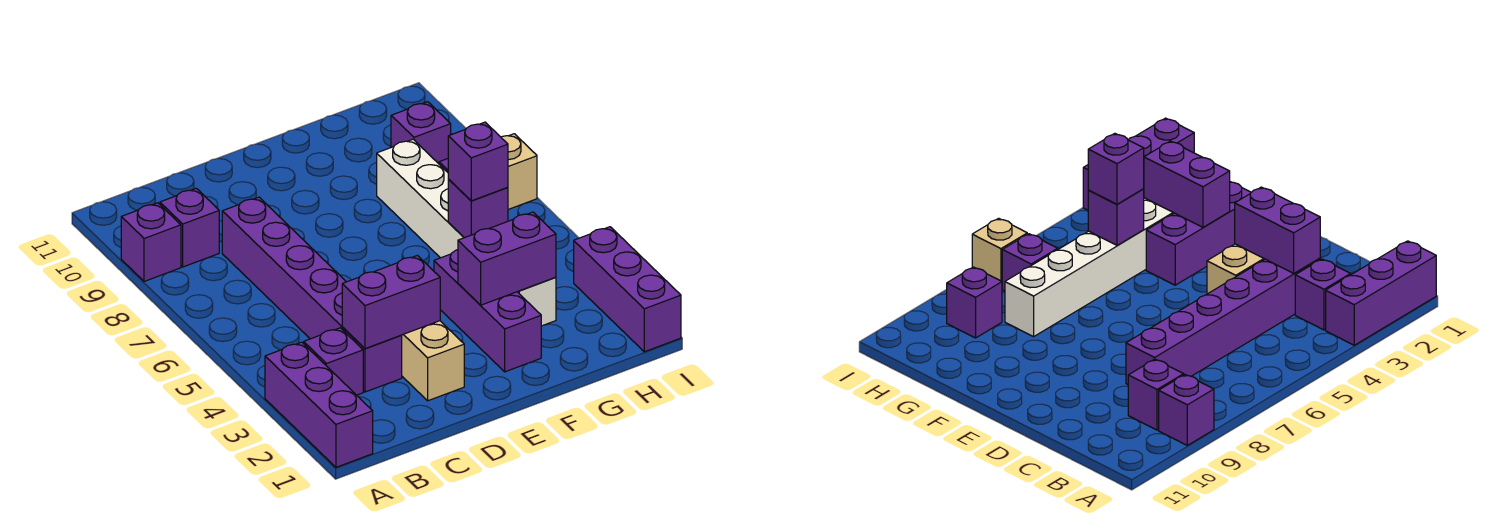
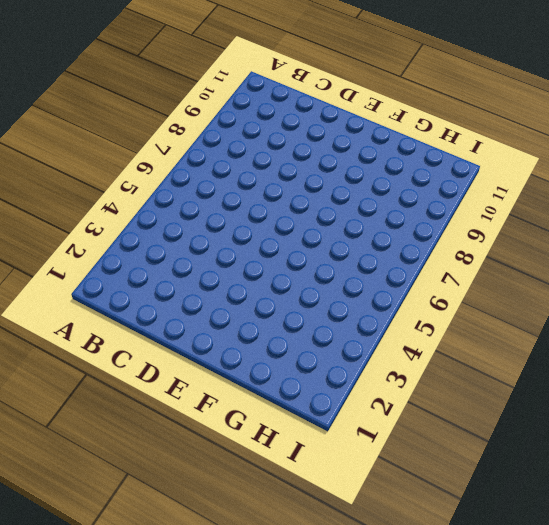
none -> purple 1x3 brick [265,342,373,467]
none -> purple 1x1 brick [121,203,181,281]
none -> purple 1x1 brick [304,328,363,395]

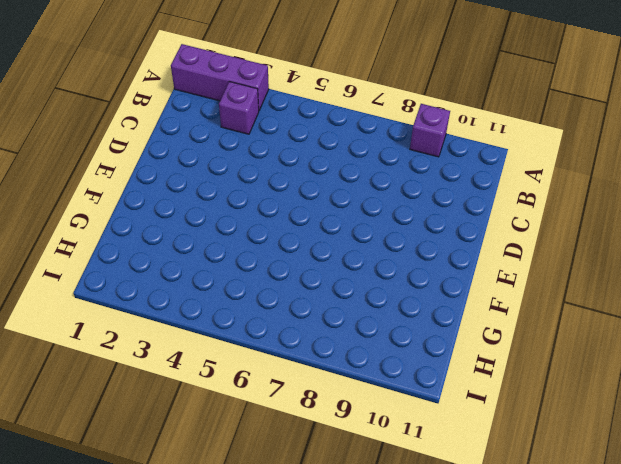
none -> purple 1x1 brick [160,188,219,267]
none -> purple 1x6 brick [222,197,402,392]
none -> tan 1x3 brick [402,321,464,401]

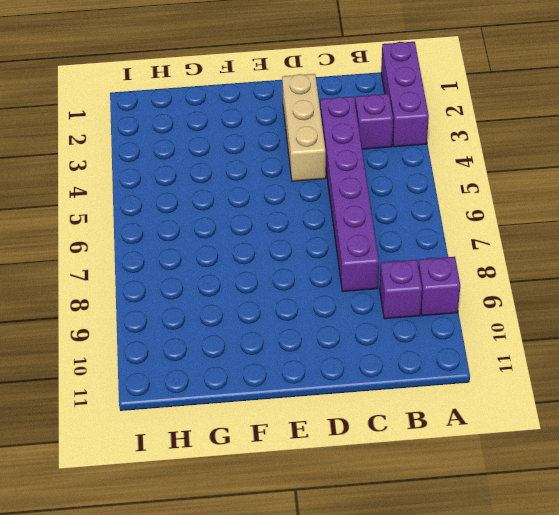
none -> purple 1x3 brick [434,250,541,372]
none -> white 1x6 brick [377,139,556,326]
none -> purple 1x1 brick [1002,234,1058,291]

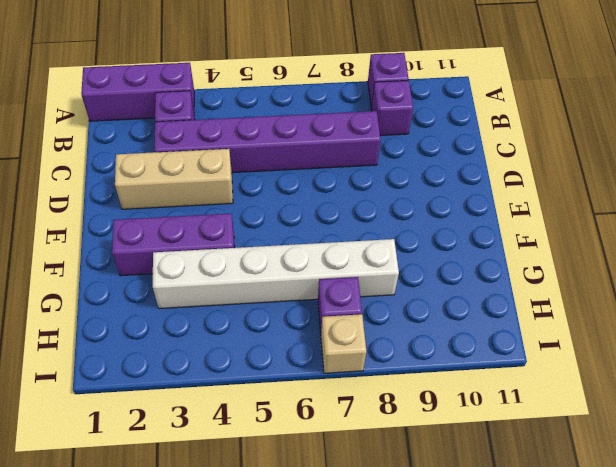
none -> purple 1x1 brick [391,102,451,164]
none -> purple 1x3 brick [574,227,681,352]
none -> purple 1x2 brick [342,255,440,349]

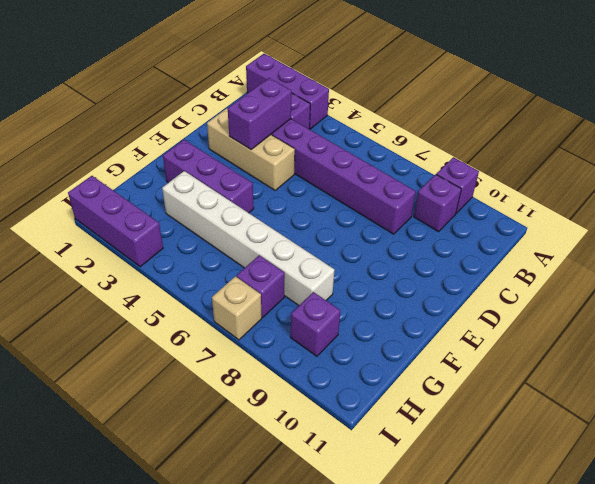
none -> purple 1x2 brick [458,212,556,305]
none -> purple 1x1 brick [448,180,508,238]
none -> purple 1x1 brick [448,122,508,201]

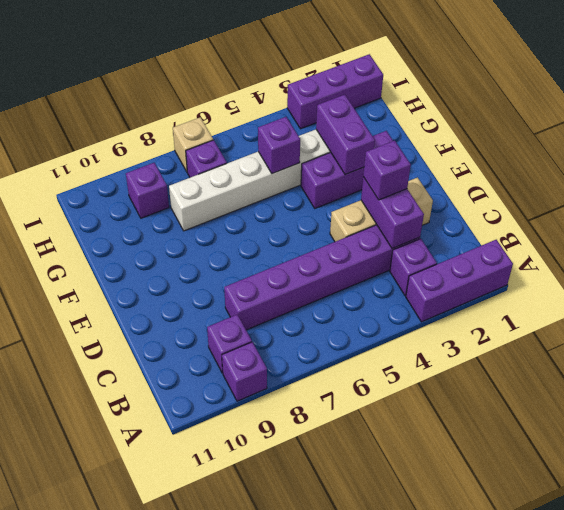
purple 1x1 brick [363,141,411,200] -> purple 1x1 brick moved to [448,122,508,201]

